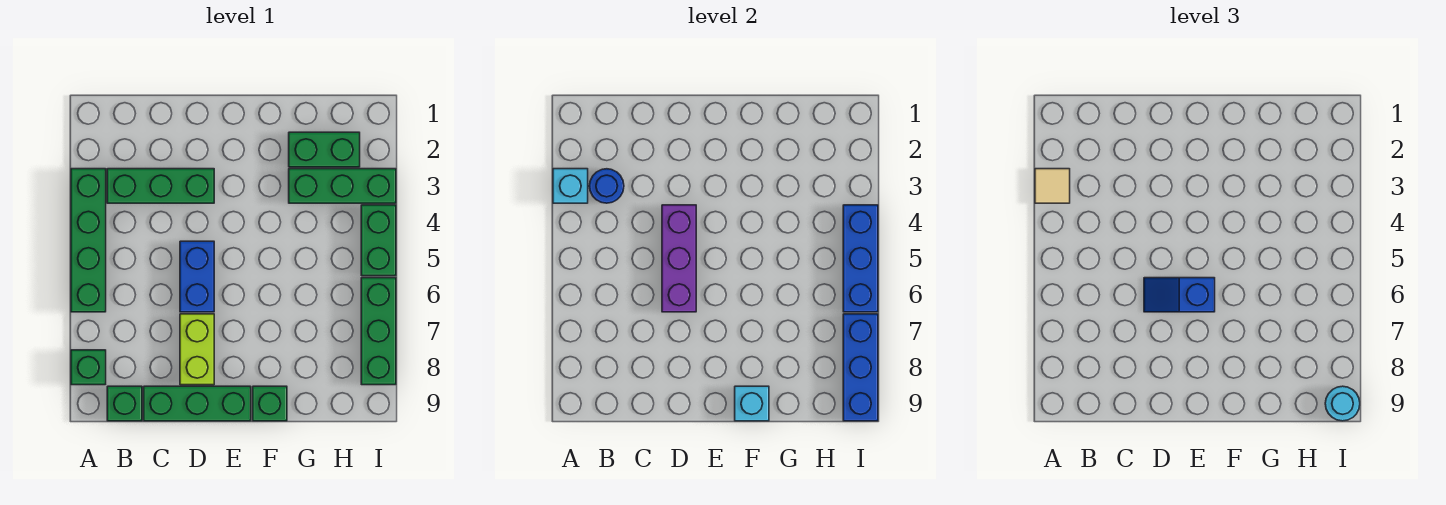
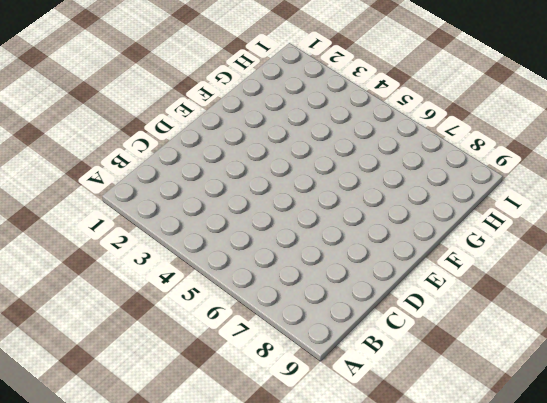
none -> green 1x4 brick [71,169,106,312]
none -> green 1x1 brick [71,350,106,385]
none -> green 1x3 brick [107,169,214,203]

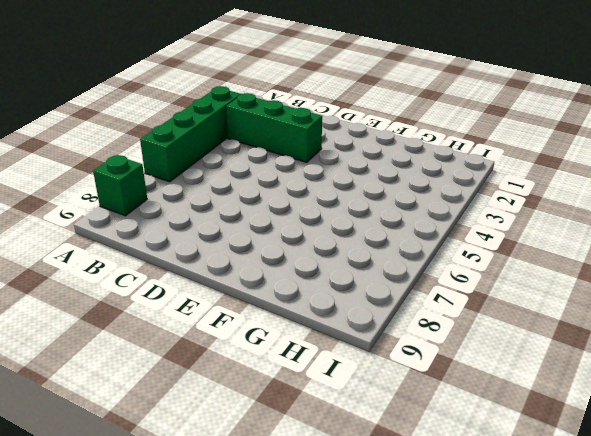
none -> green 1x1 brick [107,386,142,421]
none -> green 1x3 brick [144,386,251,421]
none -> blue 1x2 brick [180,241,214,312]

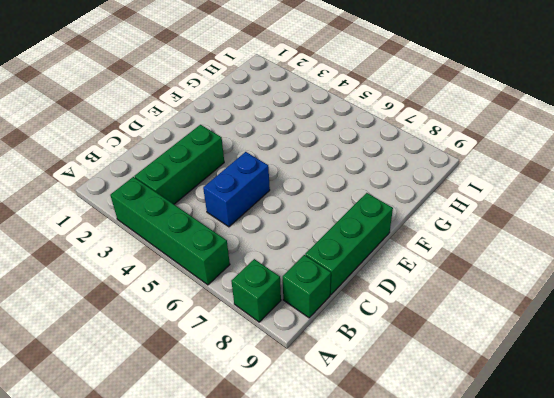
blue 1x2 brick [203,152,270,227] -> blue 1x2 brick turned to [180,241,214,312]
none -> lime 1x2 brick [180,314,214,385]
none -> green 1x1 brick [253,386,287,421]
none -> green 1x2 brick [289,132,360,167]

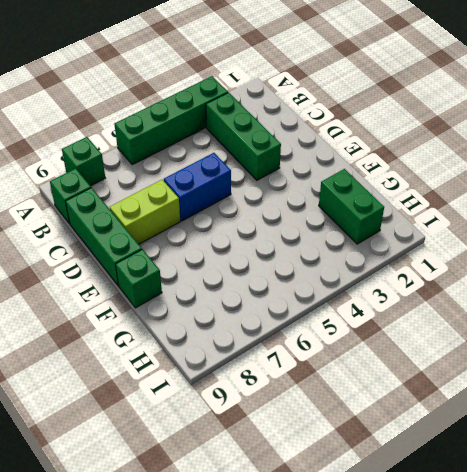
none -> green 1x3 brick [289,169,396,203]
none -> green 1x2 brick [361,205,396,276]
none -> green 1x3 brick [361,278,396,385]

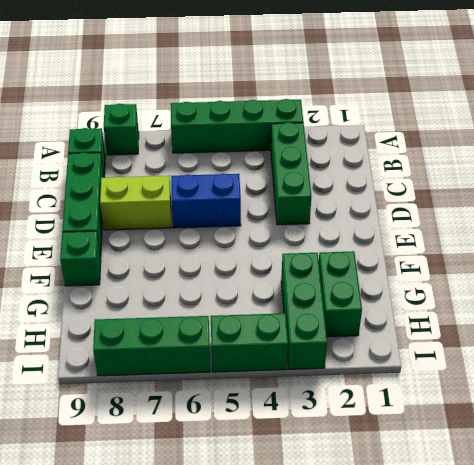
none -> cyan 1x1 brick [553,169,588,203]
none -> blue 1x1 round brick [589,169,624,203]
none -> purple 1x3 brick [662,205,696,312]

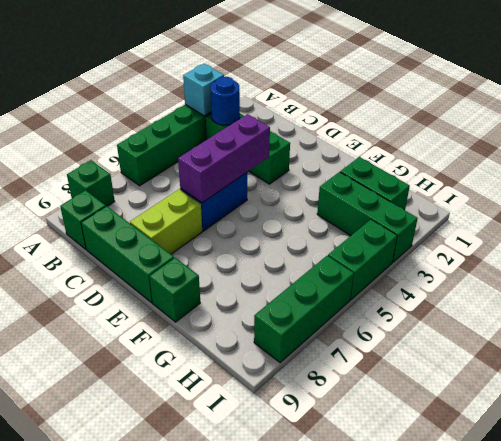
none -> cyan 1x1 brick [735,386,769,421]
none -> blue 1x3 brick [843,205,878,312]
none -> blue 1x3 brick [843,314,878,421]

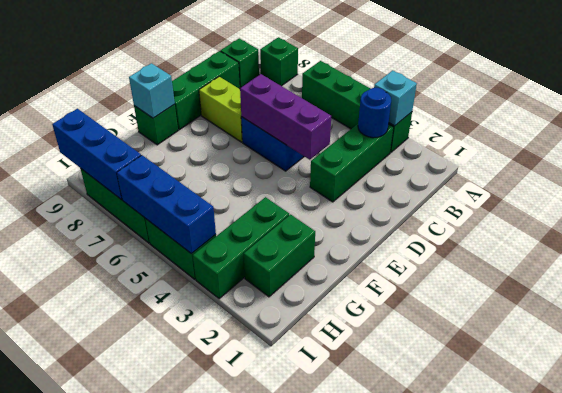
none -> tan 1x1 tile [1035,169,1070,203]
none -> blue 1x2 slope [1144,278,1215,312]
none -> cyan 1x1 round brick [1325,386,1360,421]

